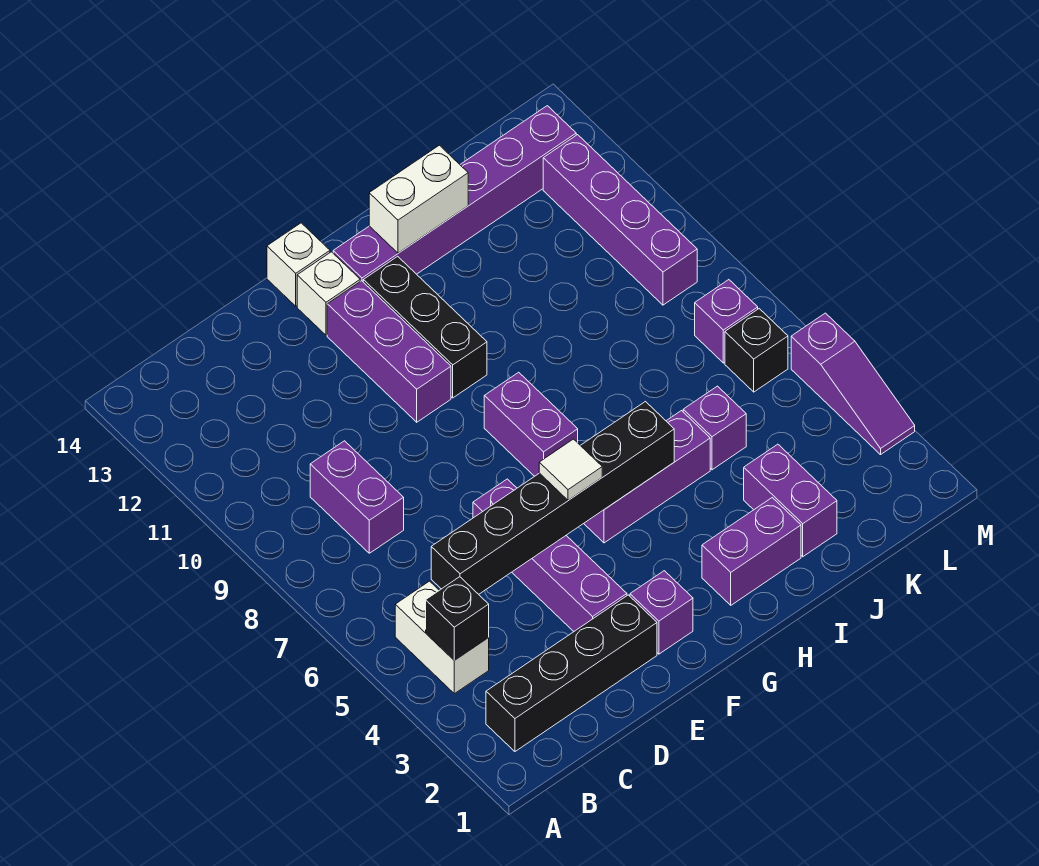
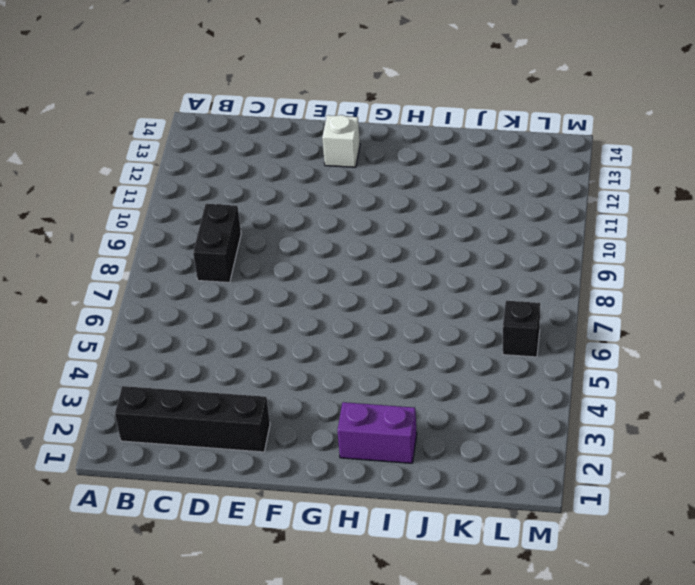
black 1x2 brick [193,204,241,283] -> purple 1x2 brick [310,441,404,553]
none -> white 1x2 brick [395,581,489,694]
none -> purple 1x4 brick [473,479,627,631]
none -> purple 1x1 brick [630,571,693,654]

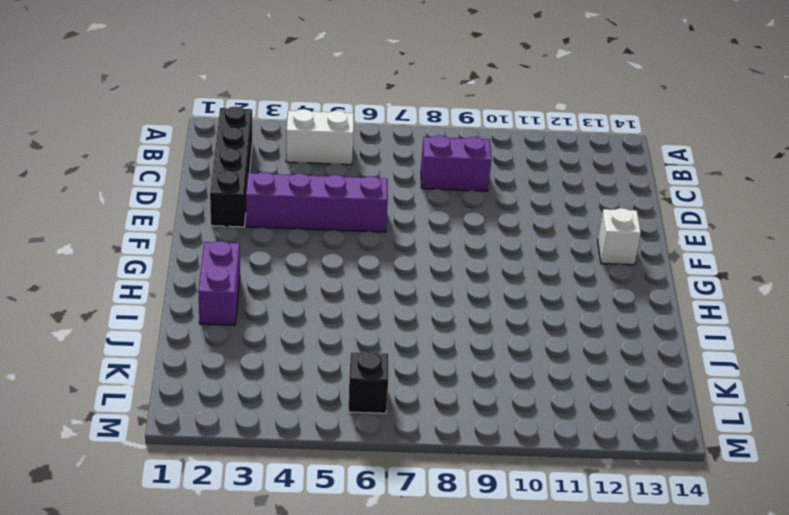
none -> purple 1x1 brick [630,571,693,654]
none -> purple 1x3 brick [327,281,451,422]
none -> white 1x1 brick [267,223,330,306]

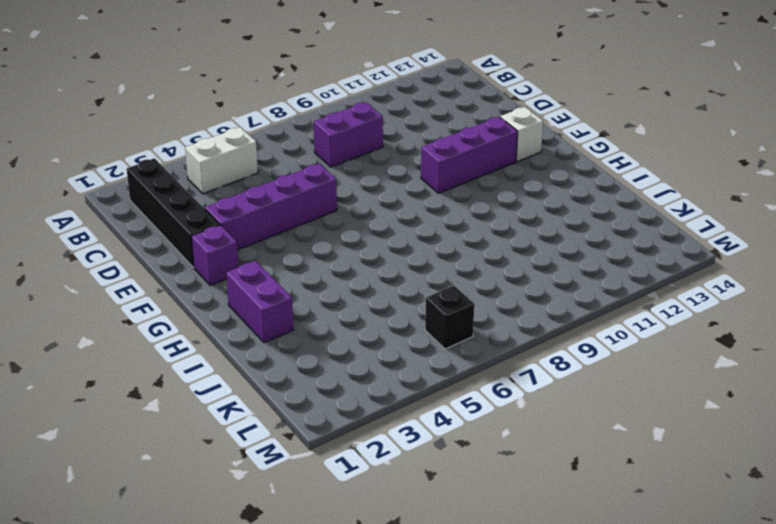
none -> white 1x1 brick [267,223,330,306]
none -> purple 1x3 brick [584,411,710,543]
none -> purple 1x2 brick [484,372,578,476]

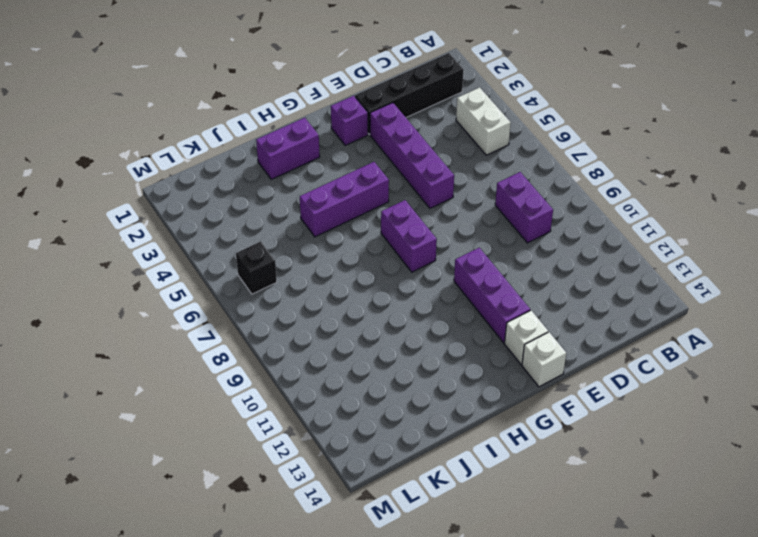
none -> black 1x3 brick [363,256,487,398]
none -> purple 1x6 brick [333,106,576,281]
none -> purple 1x2 brick [744,444,837,557]

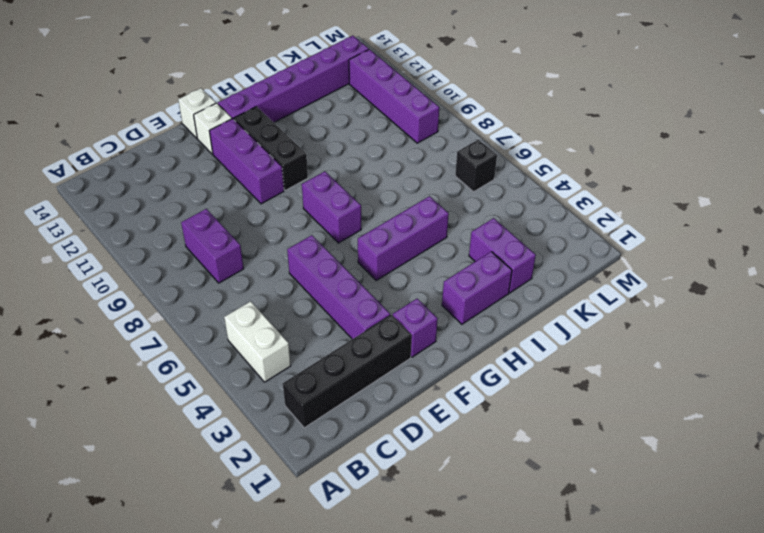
none -> purple 1x1 brick [683,386,746,470]
none -> purple 1x1 brick [695,280,758,363]
none -> purple 1x3 slope [791,313,915,455]

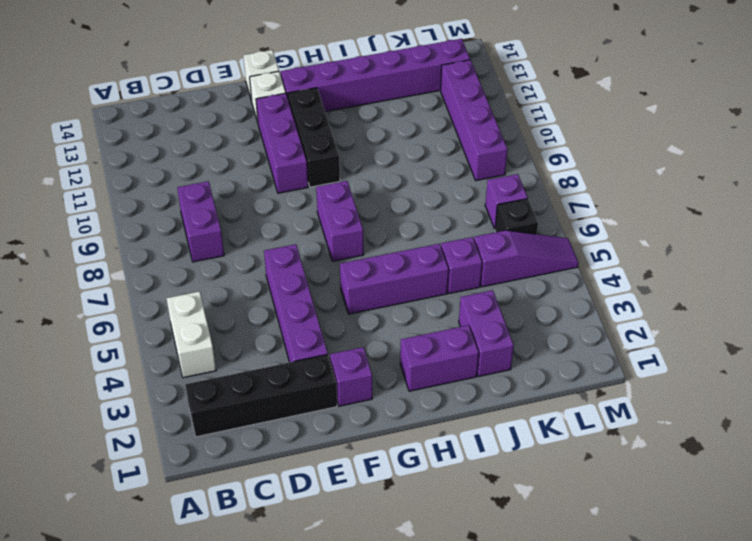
purple 1x3 slope [474,230,578,287] -> purple 1x3 slope turned to [791,313,915,455]
none -> black 1x1 brick [426,577,489,660]
none -> black 1x6 brick [431,402,674,594]
none -> white 1x2 brick [369,145,468,253]

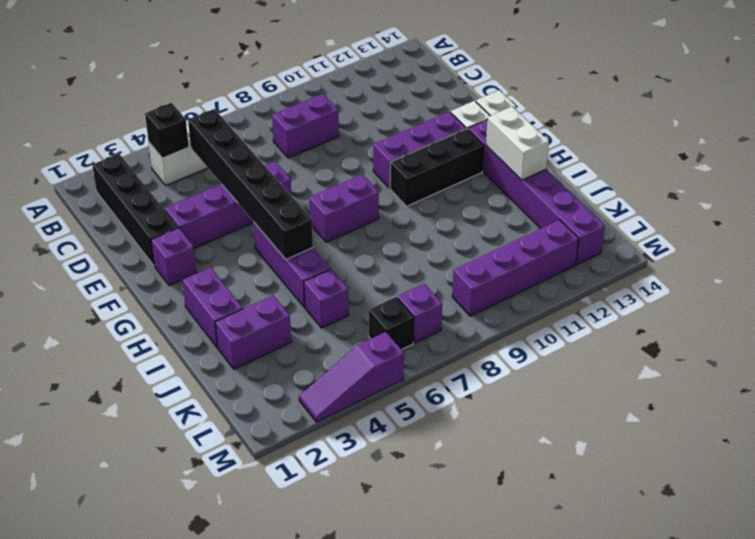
none -> white 1x1 tile [539,439,602,500]

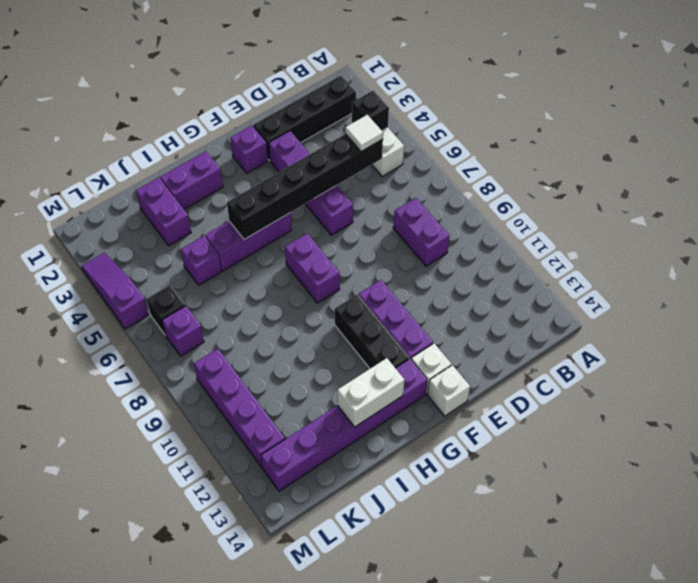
white 1x1 tile [345,115,383,151] -> white 1x1 tile moved to [539,439,602,500]

